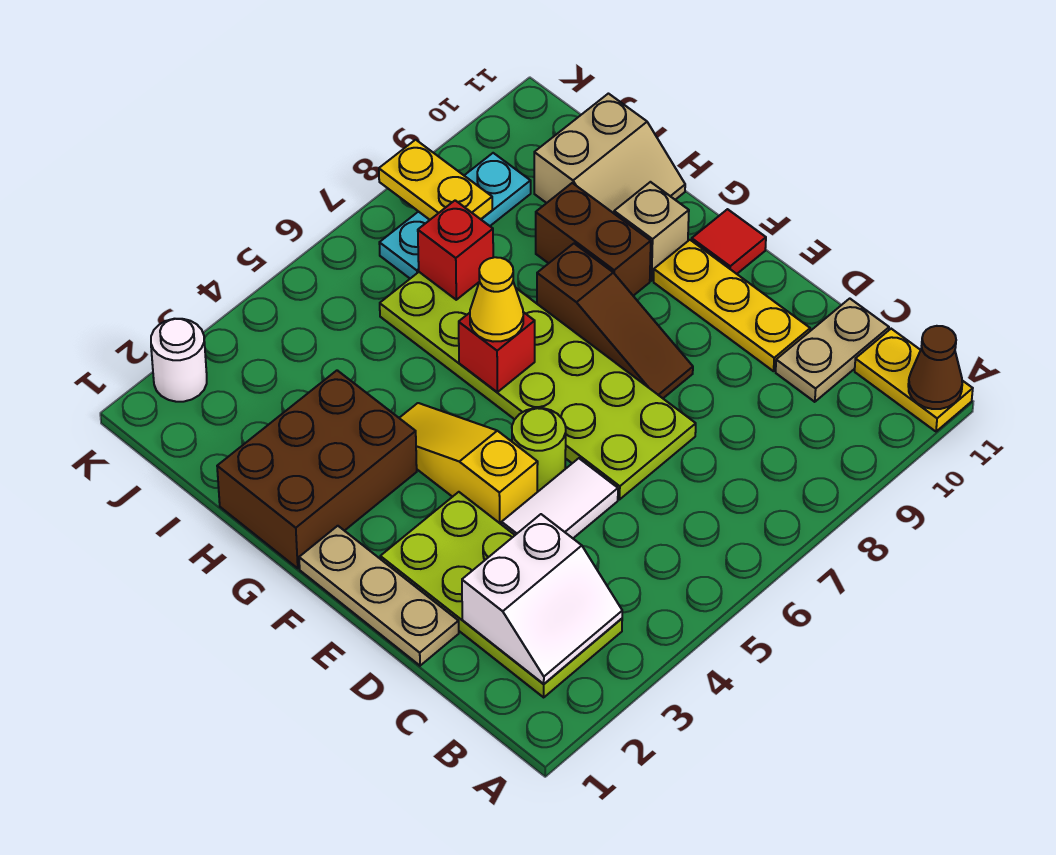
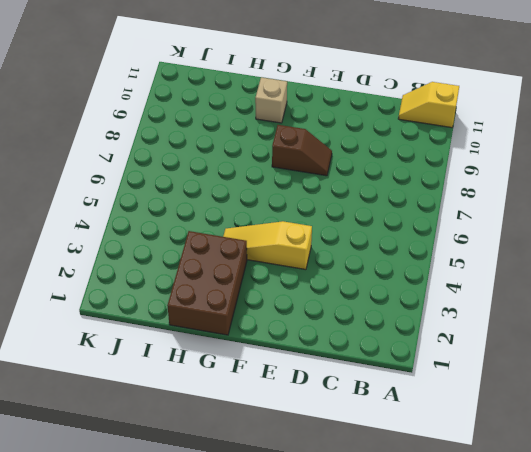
yellow 1x2 slope [398,82,459,128] -> yellow 1x2 plate [855,329,973,431]
brown 1x2 slope [272,125,332,176] -> brown 1x3 slope [537,244,693,398]
none -> lime 2x4 plate [380,492,622,697]
none -> tan 1x2 plate [776,299,889,402]
none -> tan 1x3 plate [299,526,459,666]

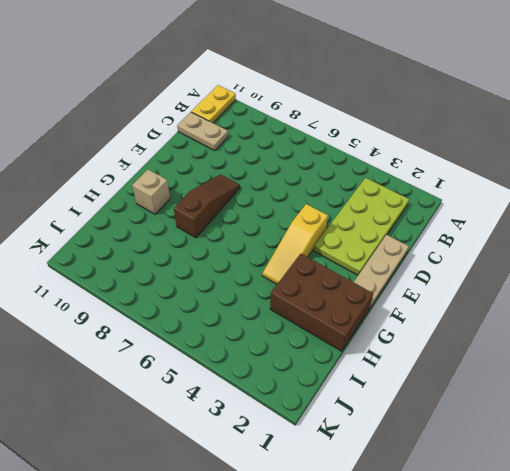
none -> white 1x2 tile [502,458,618,538]
none -> lime 2x6 plate [380,272,696,499]
none -> yellow 1x3 plate [654,240,810,371]

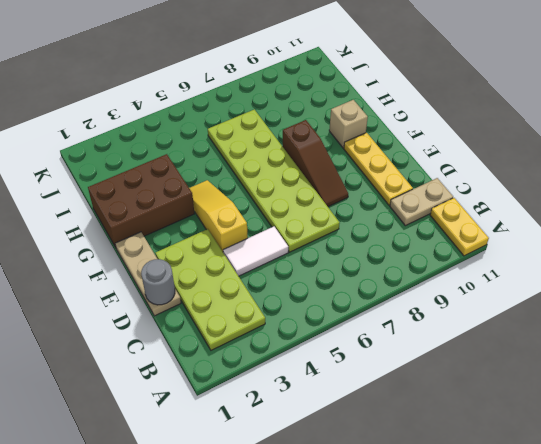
grey 1x1 round brick [141,259,175,305] -> none
none -> lime 1x1 round brick [512,408,566,492]
none -> red 1x1 tile [692,209,766,274]
none -> brown 1x2 brick [536,183,651,296]

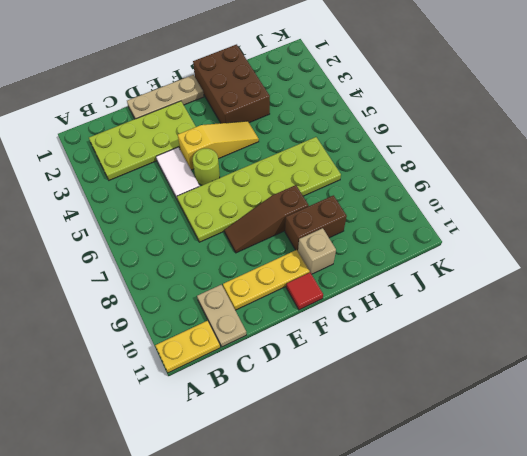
none -> tan 2x2 slope [534,94,685,213]
none -> cyan 1x3 plate [379,153,531,278]
none -> white 1x1 round brick [151,319,207,402]

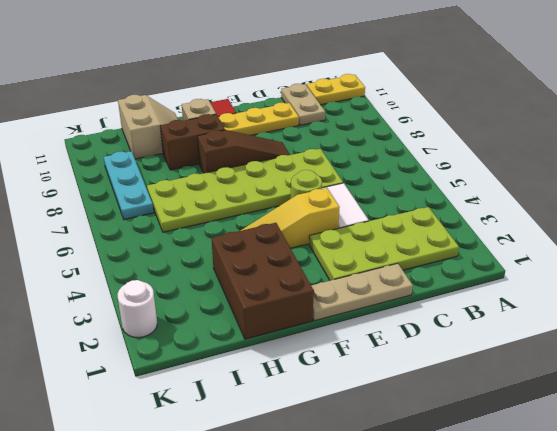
none -> brown 1x1 cone [908,326,962,409]
none -> white 2x2 slope [462,514,622,684]
none -> red 1x1 brick [459,312,535,392]

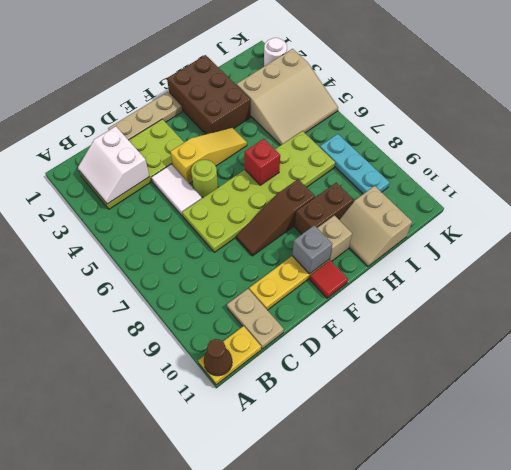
grey 1x1 brick [292,225,332,274] -> none
tan 3x3 slope [237,49,338,145] -> none
none -> red 1x1 brick [418,200,493,300]
none -> yellow 1x2 plate [379,140,492,220]
none -> yellow 1x1 cone [470,257,523,342]

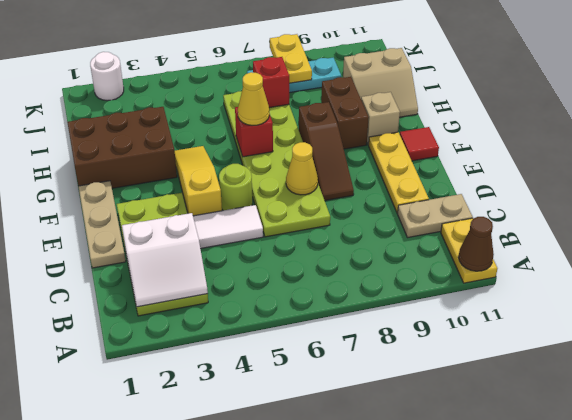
yellow 1x1 cone [286,142,318,195] -> none

